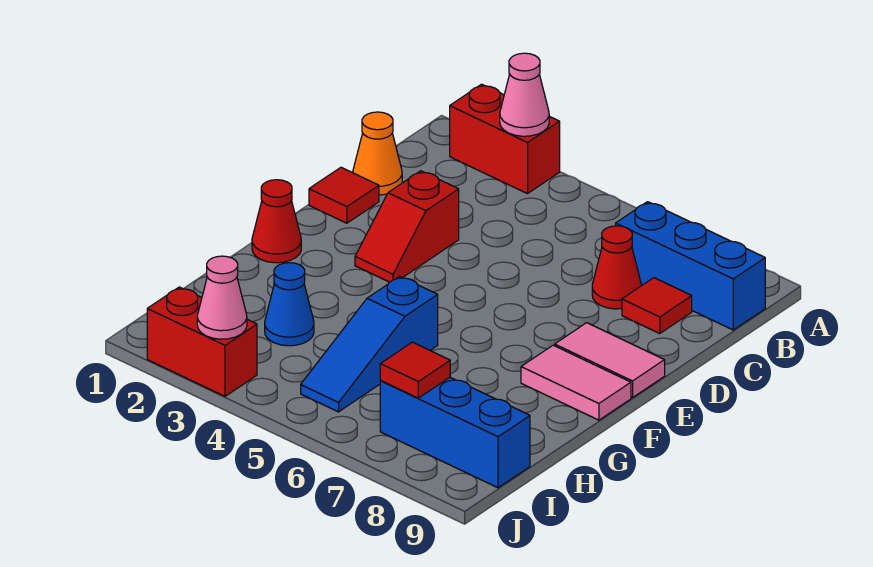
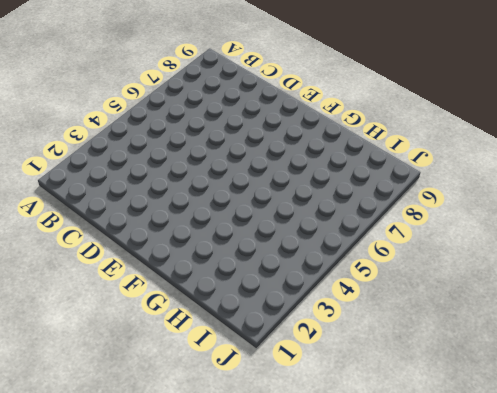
none -> red 1x2 brick [450,84,560,194]
none -> blue 1x3 brick [616,202,765,330]
none -> orange 1x1 cone [353,112,402,195]

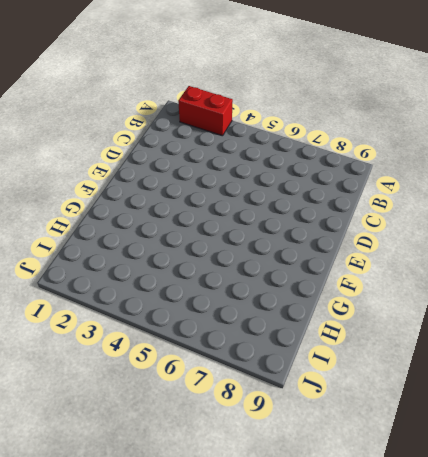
none -> blue 1x3 brick [616,202,765,330]
none -> orange 1x1 cone [353,112,402,195]
none -> red 1x1 cone [592,226,641,309]

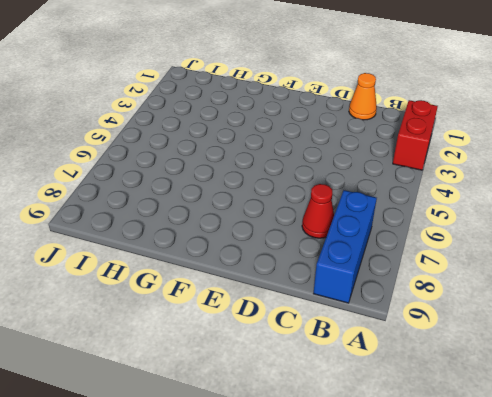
none -> red 1x1 tile [622,278,692,334]
none -> red 1x1 tile [309,167,379,223]
none -> red 1x2 slope [355,171,459,282]

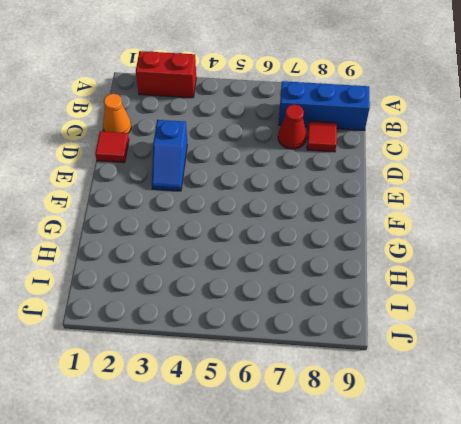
blue 1x2 slope [152,120,187,191] -> red 1x2 slope [355,171,459,282]
none -> pink 1x2 tile [555,323,665,398]
none -> red 1x1 cone [252,180,301,263]
none -> pink 1x2 tile [521,345,631,420]

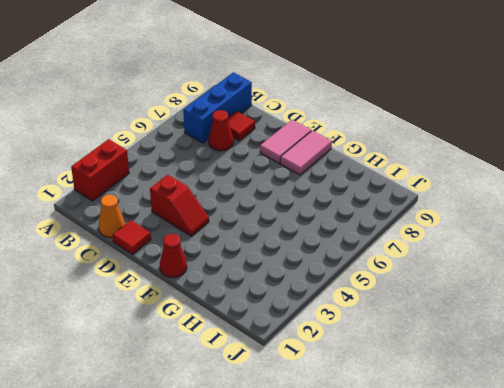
none -> blue 1x3 slope [301,276,438,412]
none -> blue 1x1 cone [265,263,314,346]
none -> blue 1x3 brick [380,377,530,488]

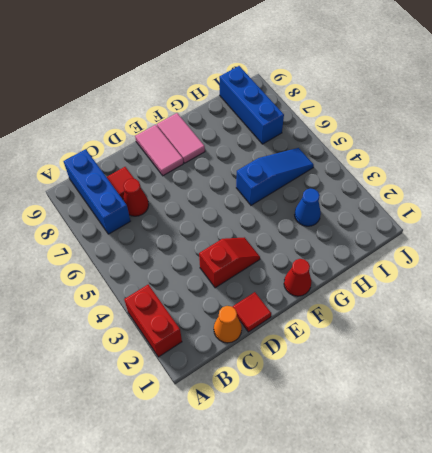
none -> red 1x2 brick [147,287,257,396]
none -> pink 1x1 cone [500,53,549,136]
none -> red 1x1 tile [380,342,450,398]

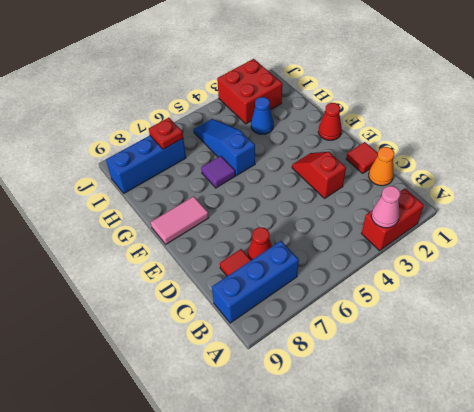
purple 1x1 tile [201,156,235,188] -> none
red 2x2 brick [217,59,282,124] -> red 1x2 brick [147,287,257,396]
red 1x1 plate [149,118,183,149] -> red 1x1 tile [380,342,450,398]
none -> pink 1x2 tile [555,323,665,398]
none -> pink 1x1 cone [197,256,247,339]

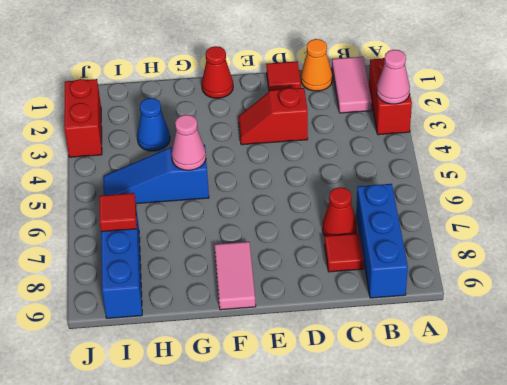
pink 1x2 tile [332,57,372,113] -> pink 1x2 tile moved to [555,323,665,398]
pink 1x1 cone [171,115,206,170] -> pink 1x1 cone moved to [197,256,247,339]

